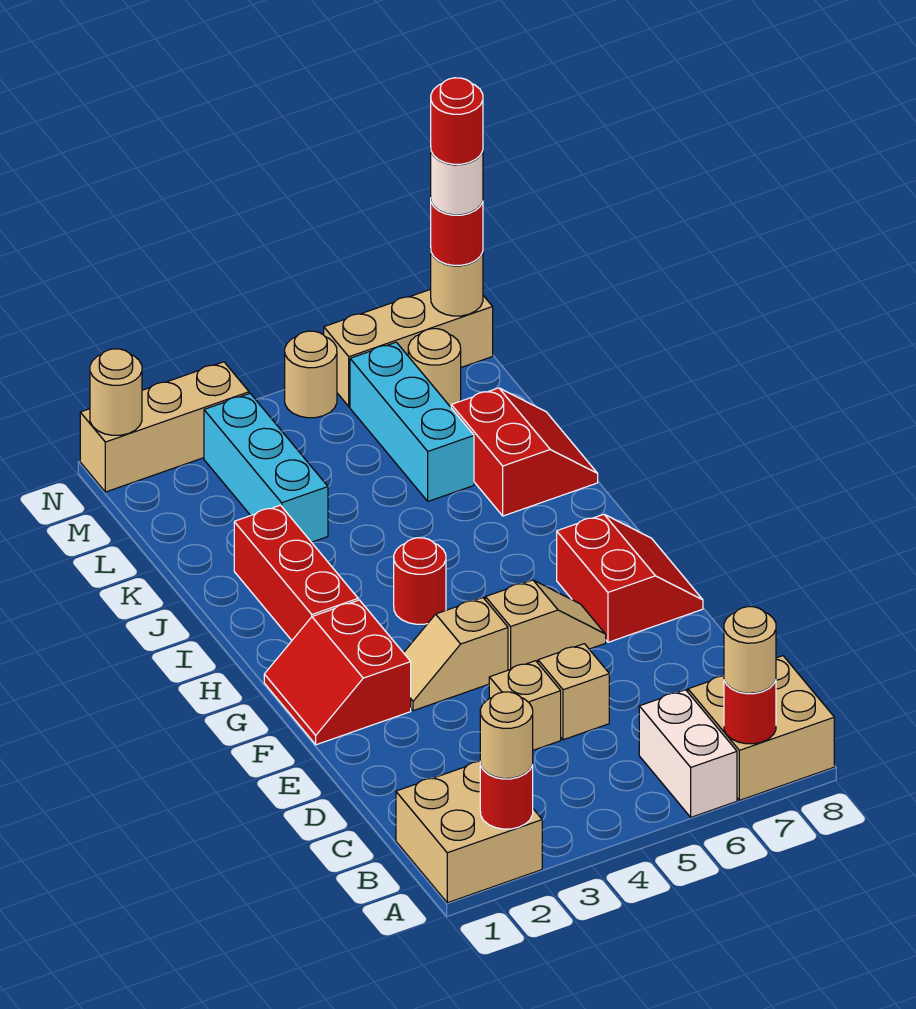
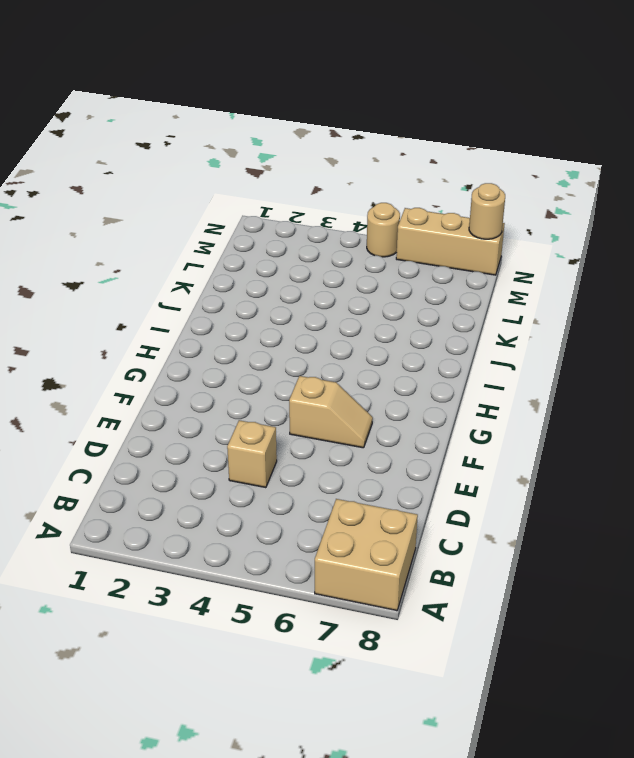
none -> tan 2x2 brick [396,761,542,903]
none -> white 1x2 brick [639,690,737,817]
none -> tan 1x1 brick [538,644,609,740]

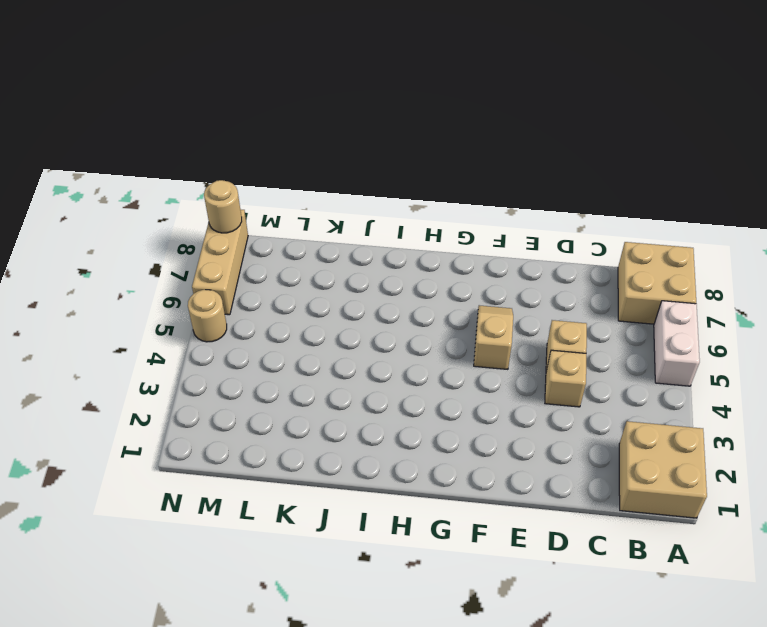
white 1x2 brick [654,301,700,386] -> white 1x2 brick turned to [639,690,737,817]
none -> red 2x2 slope [264,600,411,745]
none -> tan 1x2 slope [404,598,508,711]
none -> red 2x2 slope [557,514,703,642]

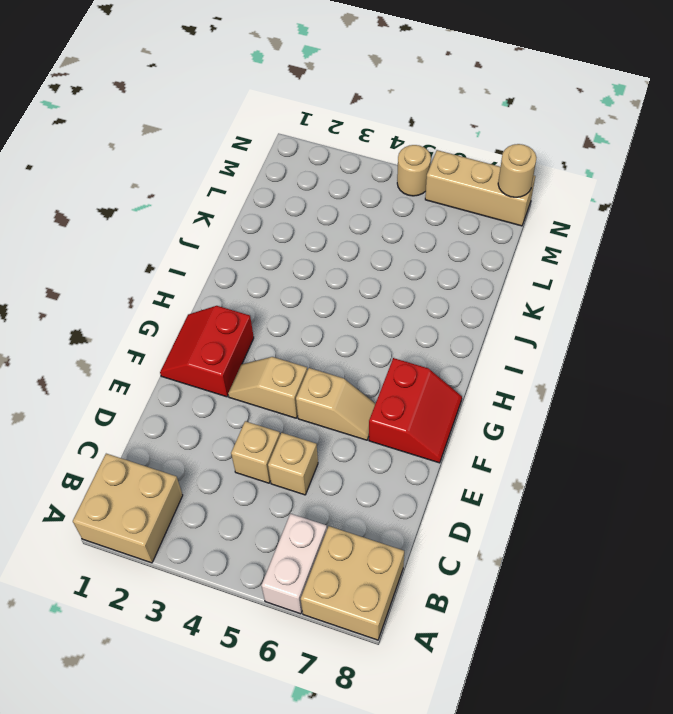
none -> red 1x3 brick [234,505,358,640]
none -> red 1x1 round brick [394,538,446,624]
none -> red 2x2 slope [451,388,598,516]

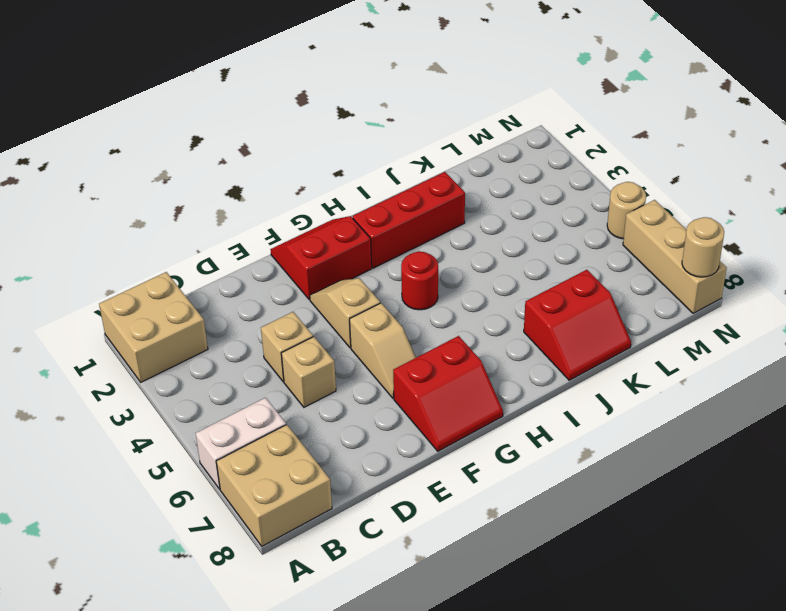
none -> cyan 1x3 brick [204,394,328,542]
none -> cyan 1x3 brick [350,342,474,501]
none -> tan 1x1 round brick [408,329,461,407]

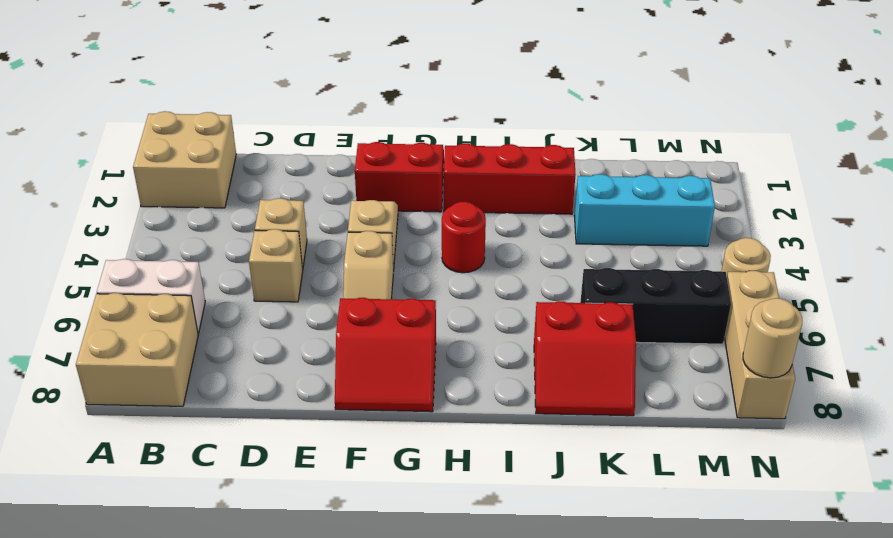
black 1x3 brick [580,268,731,344] -> cyan 1x3 brick [350,342,474,501]
none -> tan 1x1 round brick [408,329,461,407]
none -> tan 1x3 brick [80,362,249,492]
none -> red 1x1 round brick [480,762,533,829]

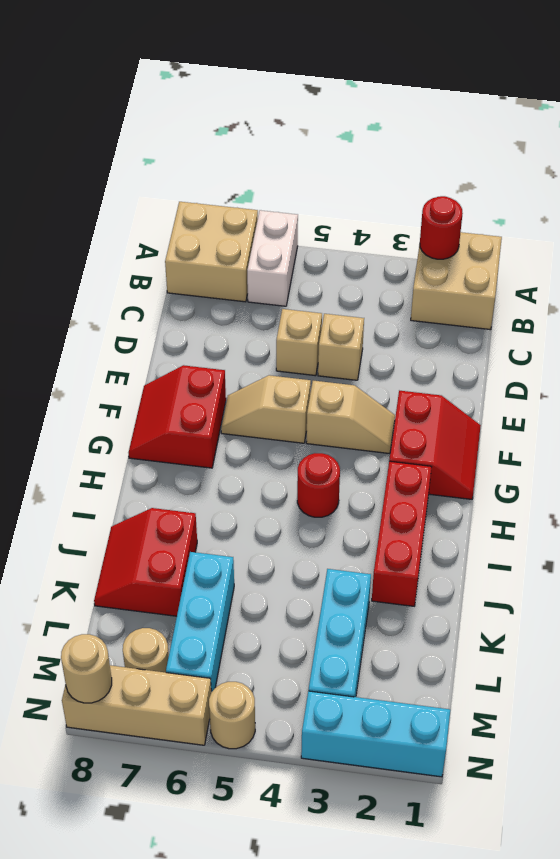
cyan 1x3 brick [301,691,450,777] -> tan 1x3 brick [80,362,249,492]
none -> red 1x1 round brick [724,680,776,744]
none -> tan 1x1 round brick [90,349,142,435]
none -> tan 1x1 round brick [480,692,533,779]

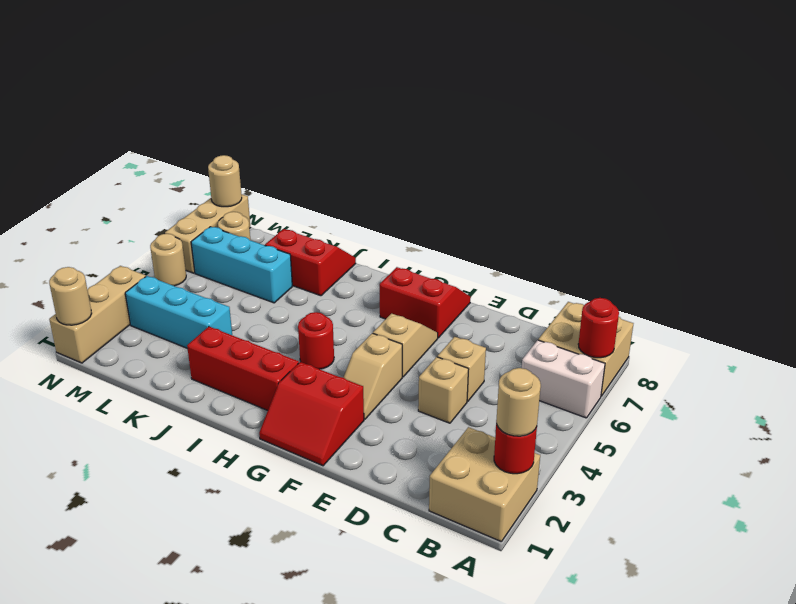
none -> tan 1x1 round brick [724,607,776,693]
none -> red 1x1 round brick [431,202,483,265]
none -> white 1x1 round brick [431,151,483,215]

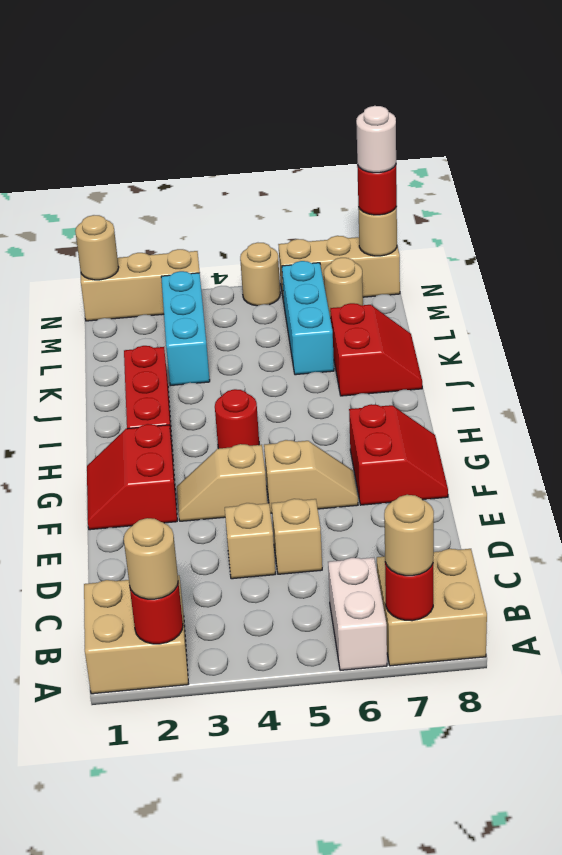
none -> red 1x1 round brick [431,78,483,164]

